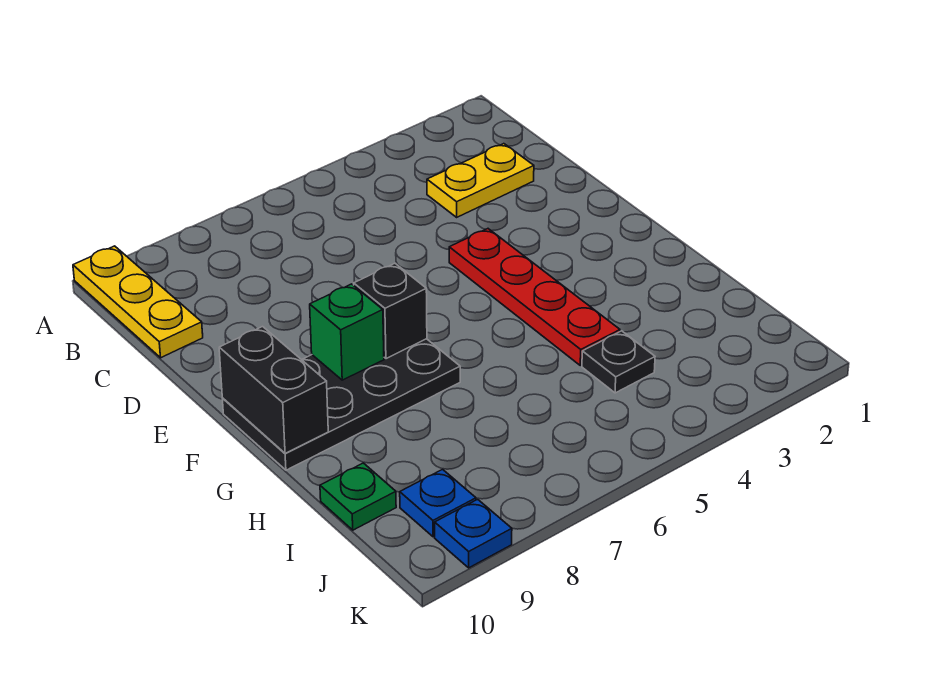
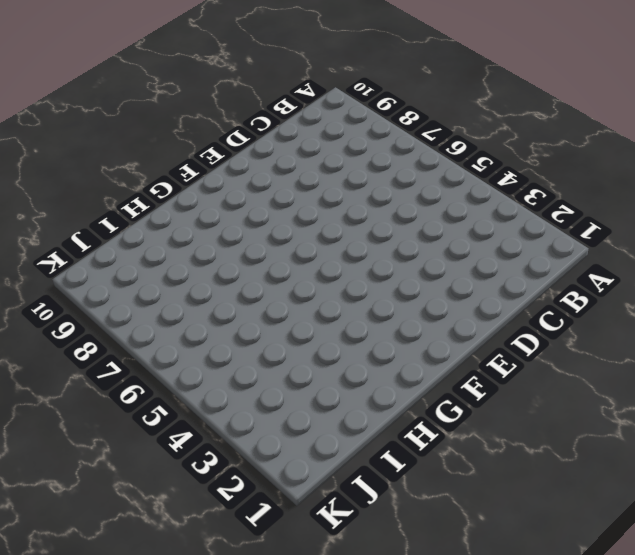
none -> yellow 1x3 plate [73,246,203,358]
none -> yellow 1x2 plate [427,144,534,217]

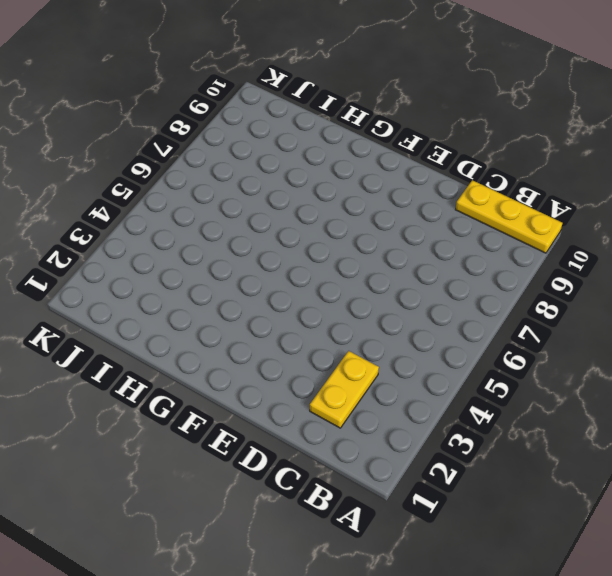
none -> red 1x4 plate [449,229,620,365]
none -> black 2x4 plate [222,339,460,470]

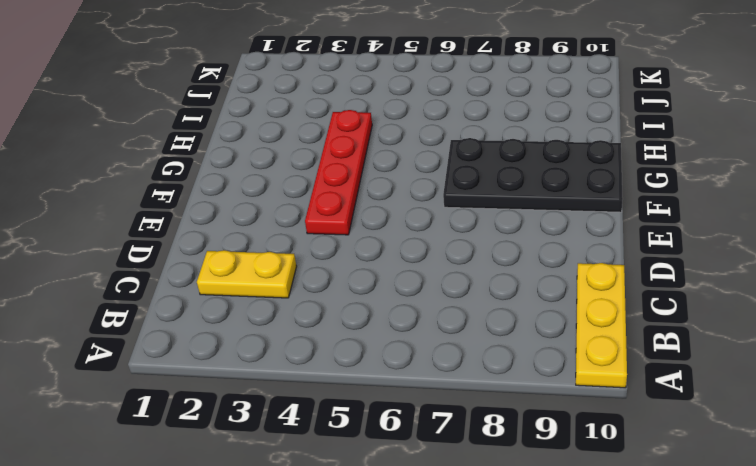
none -> black 1x1 plate [582,331,655,393]
none -> green 1x1 plate [320,463,396,530]

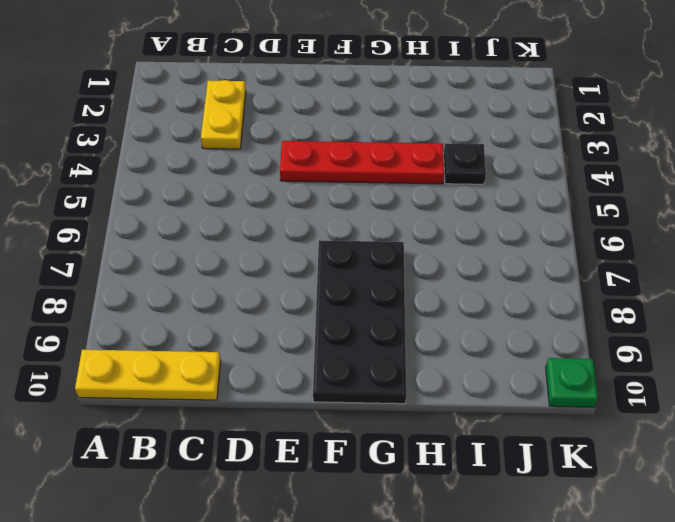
green 1x1 plate [546,358,598,407] -> green 1x1 plate moved to [320,463,396,530]
none -> blue 1x1 plate [400,469,476,537]
none -> blue 1x1 plate [435,499,512,568]

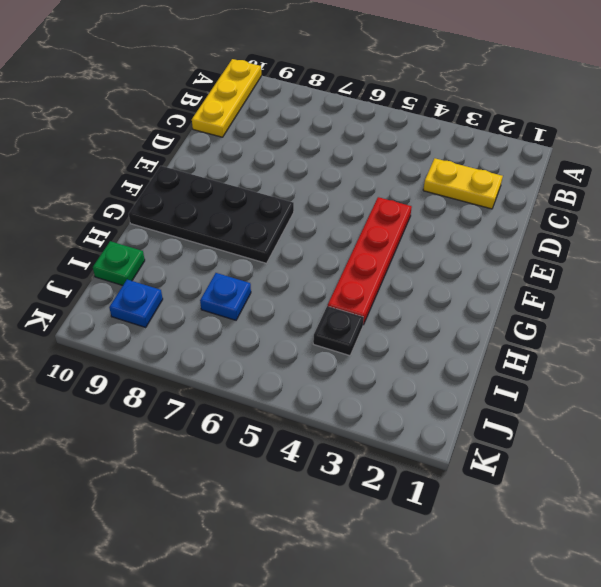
blue 1x1 plate [200,273,251,320] -> blue 1x1 plate moved to [435,499,512,568]
none -> black 1x1 brick [354,263,427,359]
none -> green 1x1 brick [310,284,384,380]

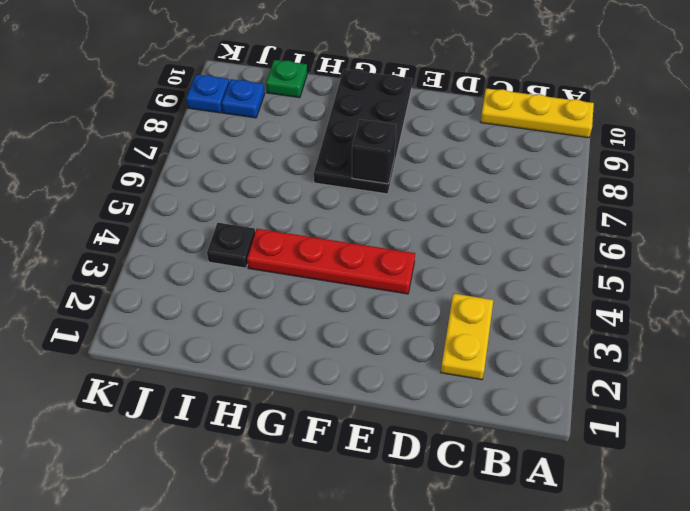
none -> green 1x1 brick [310,284,384,380]
none -> black 1x2 brick [219,327,328,453]

